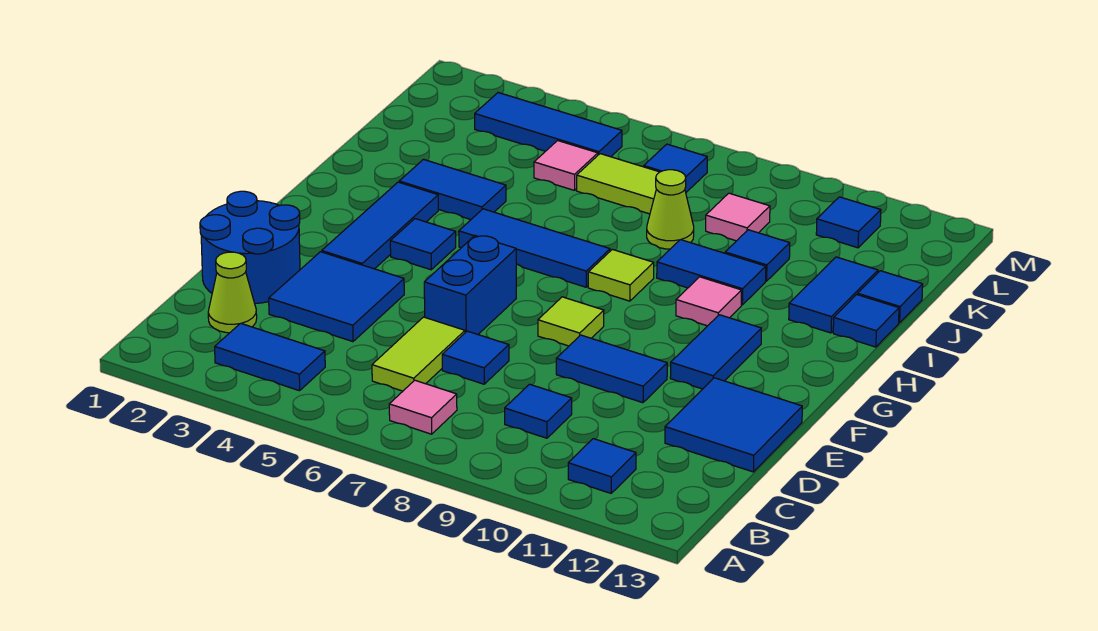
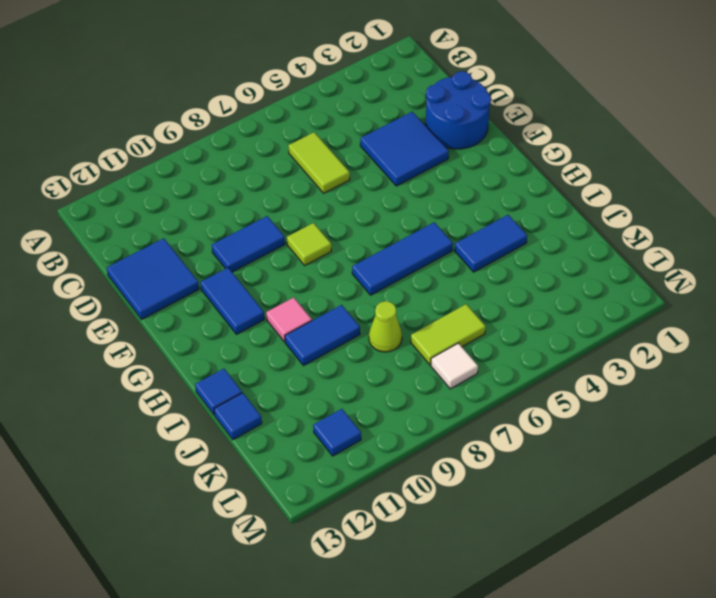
white 1x1 tile [431,343,478,389] -> blue 1x1 tile [644,144,707,192]
none -> blue 1x2 tile [215,323,325,391]
none -> pink 1x1 tile [389,380,457,434]
none -> blue 1x1 tile [568,439,636,493]
none -> lime 1x1 cone [208,252,257,333]

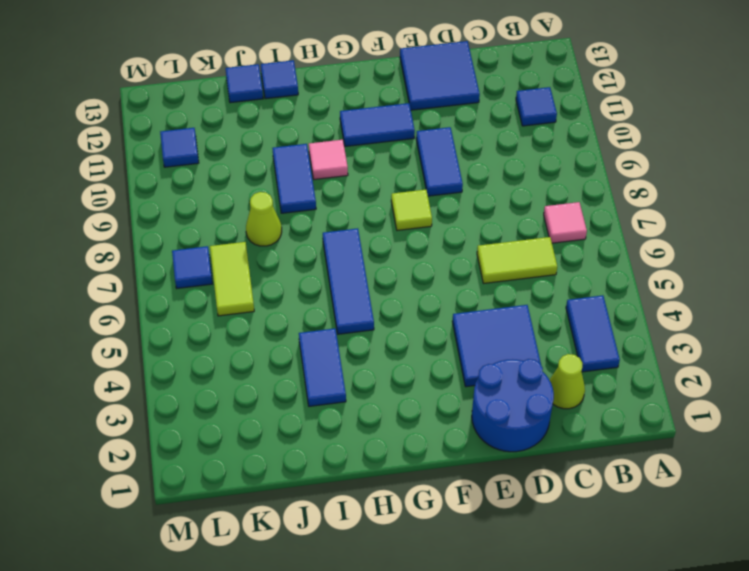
none -> blue 1x1 tile [505,384,572,438]
none -> blue 1x1 tile [442,331,509,384]
none -> blue 1x2 brick [424,236,516,334]
none -> blue 1x3 tile [322,182,438,269]

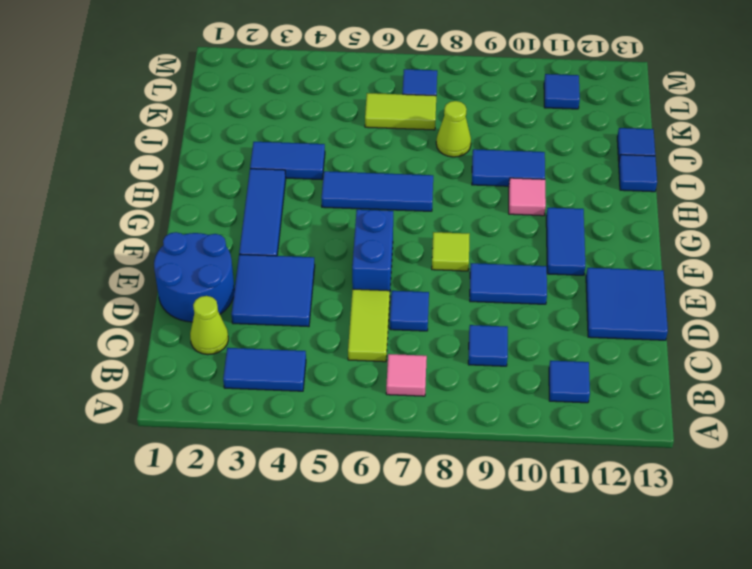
none -> blue 1x1 tile [390,219,456,270]
none -> lime 1x1 tile [588,249,654,301]
none -> blue 1x2 tile [789,257,878,333]
none -> blue 1x1 tile [725,230,790,281]

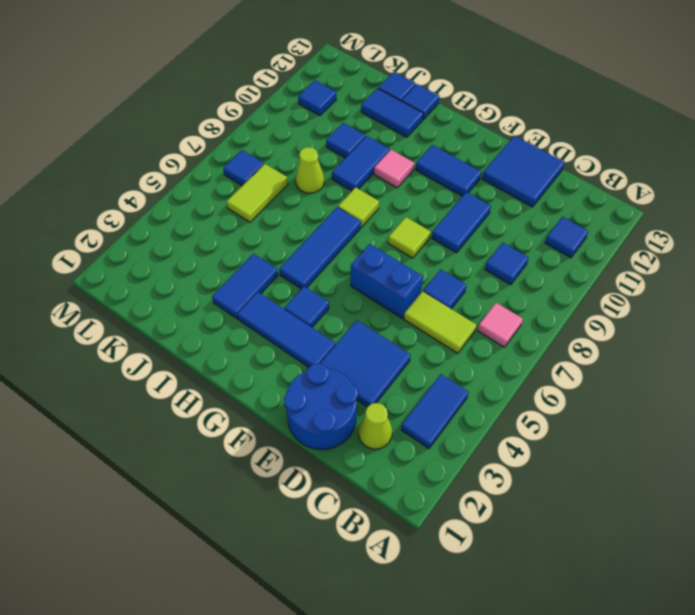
none -> pink 1x1 tile [534,141,598,190]
none -> pink 1x1 tile [706,193,770,241]
none -> blue 1x3 tile [475,93,622,157]

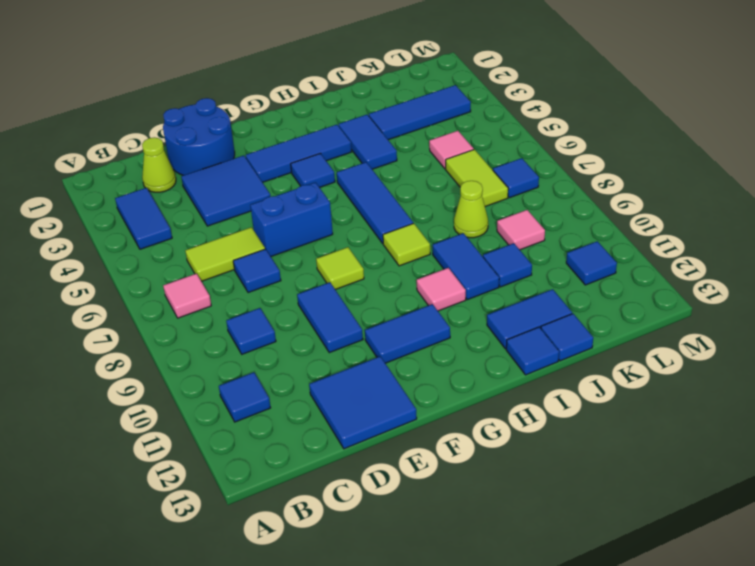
blue 1x3 tile [369,85,471,140] -> blue 1x3 tile turned to [475,93,622,157]

